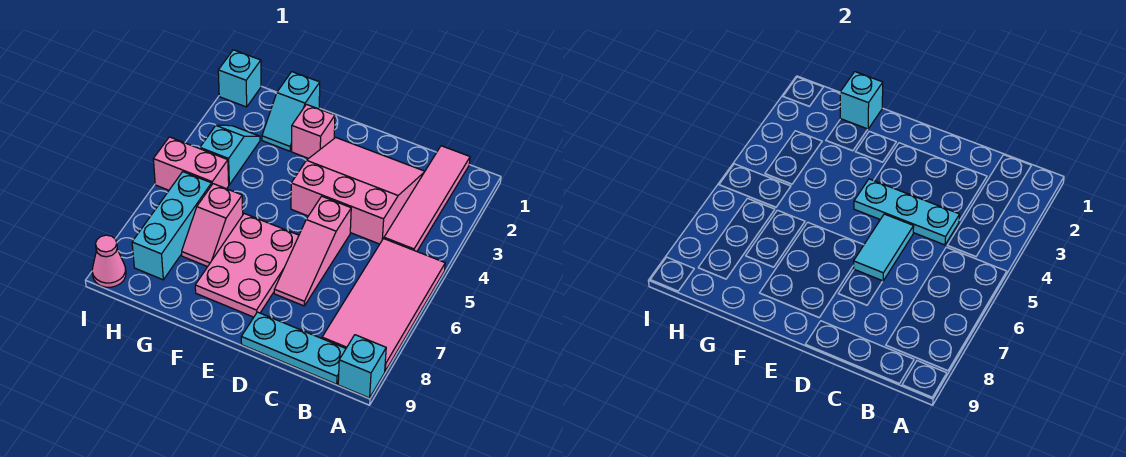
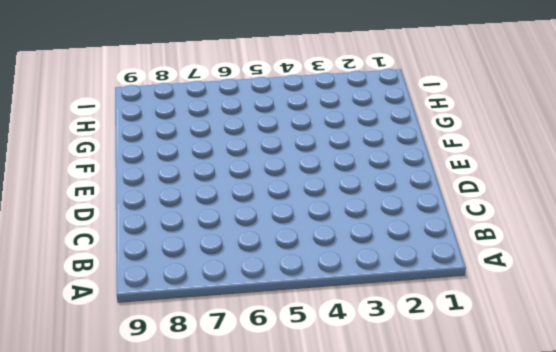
none -> pink 2x4 tile [322,239,445,371]
none -> cyan 1x1 brick [338,335,386,398]
none -> pink 1x4 tile [384,146,470,251]

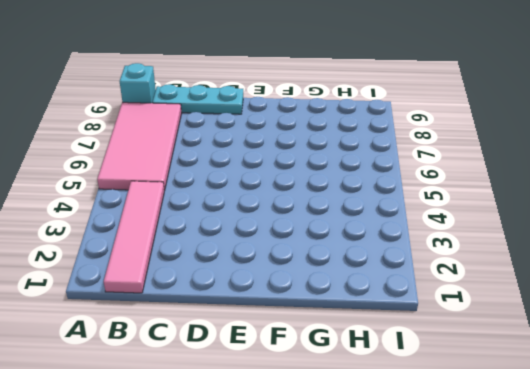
none -> pink 3x3 slope [291,138,425,244]
none -> pink 1x3 slope [274,196,351,306]
none -> pink 2x3 plate [195,214,299,317]

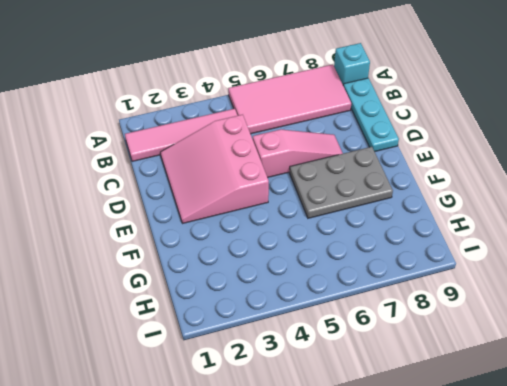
grey 2x3 plate [290,147,393,218] -> pink 2x3 plate [195,214,299,317]
none -> pink 1x1 brick [292,104,335,159]
none -> cyan 1x2 slope [262,72,320,151]
none -> pink 1x2 slope [182,184,243,267]

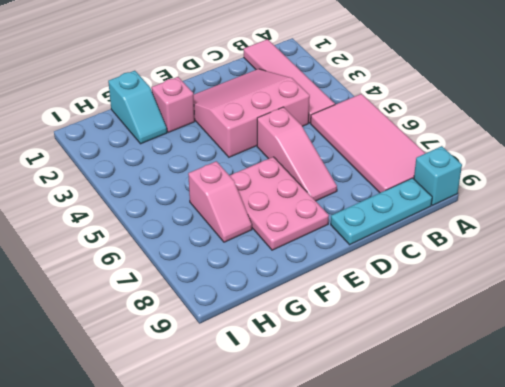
none -> cyan 1x2 slope [200,125,260,185]
none -> pink 1x2 brick [153,137,229,190]
none -> cyan 1x3 brick [132,172,212,280]

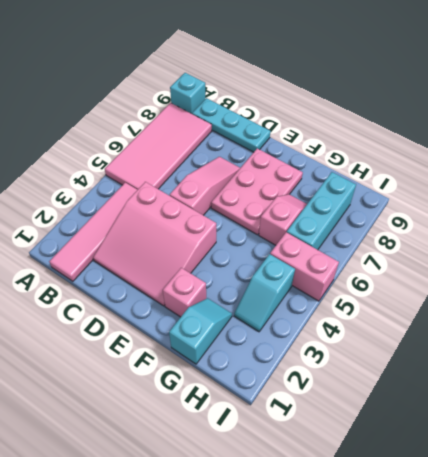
none -> cyan 1x1 brick [218,50,261,107]
none -> pink 1x1 cone [92,235,126,287]
none -> cyan 1x3 plate [854,179,960,245]

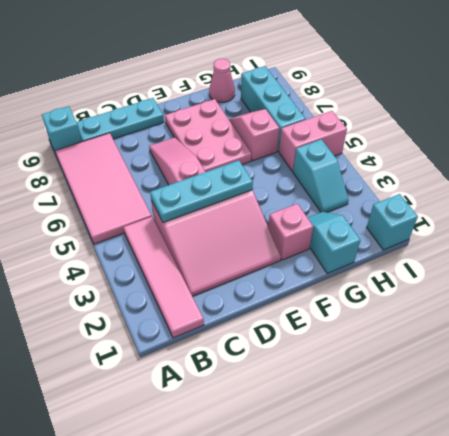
pink 1x1 cone [209,59,235,102] -> pink 1x1 cone moved to [92,235,126,287]
none -> cyan 1x2 tile [853,214,914,281]
none -> cyan 1x1 brick [840,72,883,129]

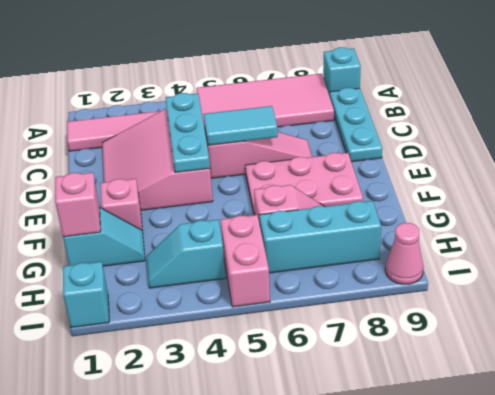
pink 1x1 brick [55,173,101,237] -> cyan 1x1 brick [840,72,883,129]

